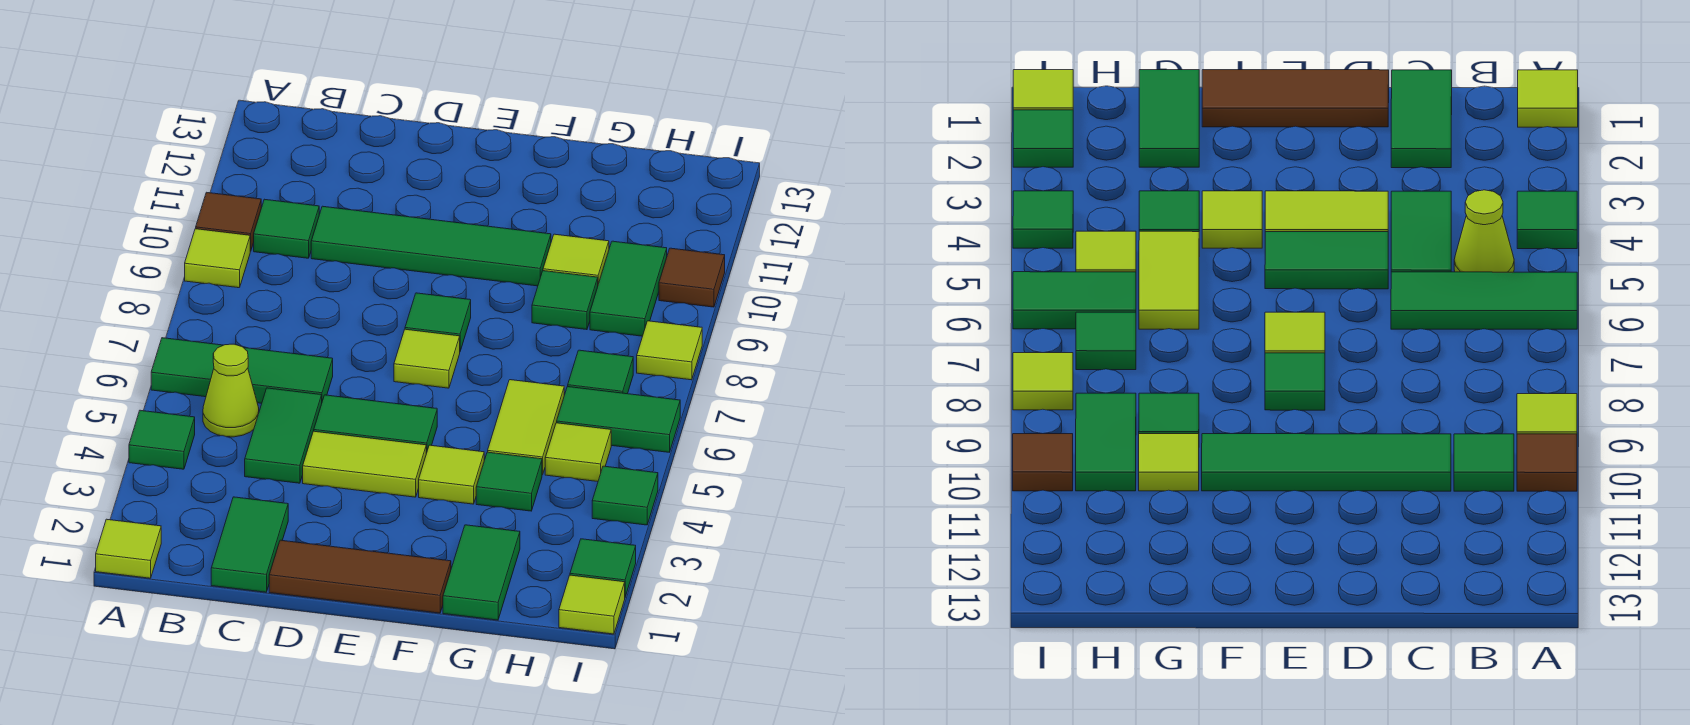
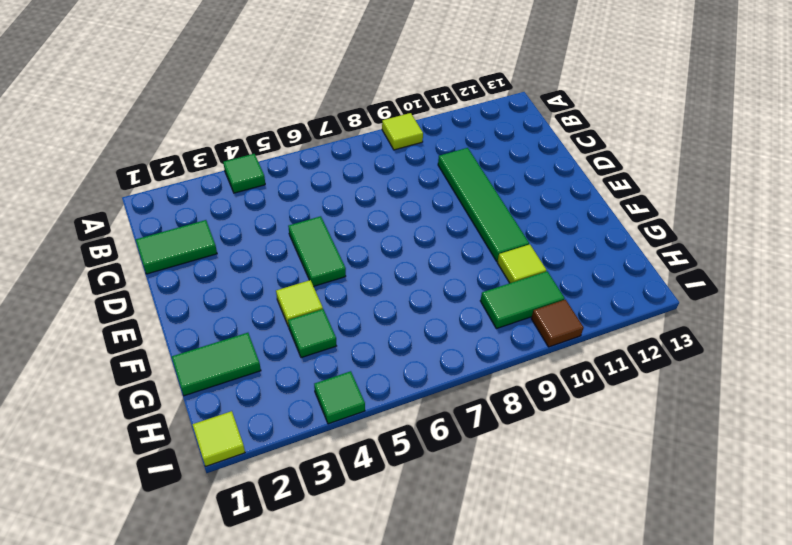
none -> lime 1x1 tile [96,519,161,578]
none -> green 1x3 tile [151,338,333,403]
none -> brown 1x1 tile [196,192,261,251]
none -> lime 1x1 cone [203,344,259,437]

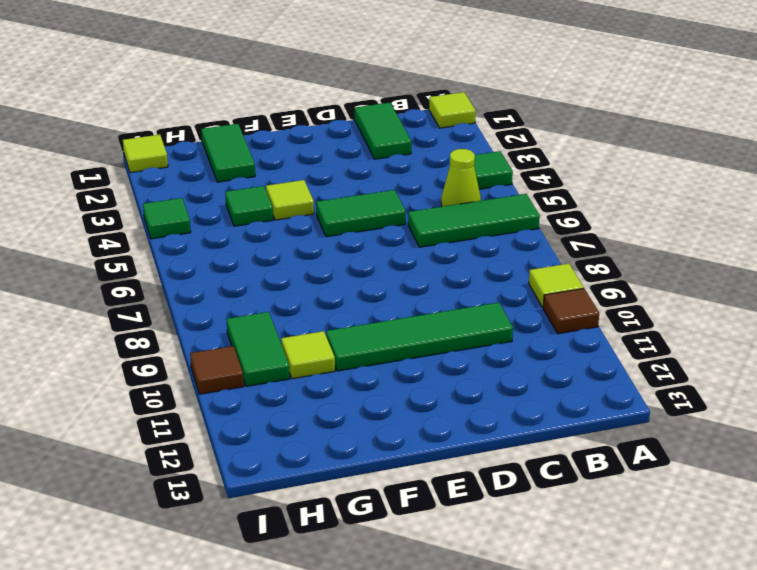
none -> green 1x1 tile [254,199,319,258]
none -> green 1x2 tile [245,388,322,483]
none -> brown 1x3 tile [269,540,451,613]
none -> lime 1x2 tile [303,431,426,497]

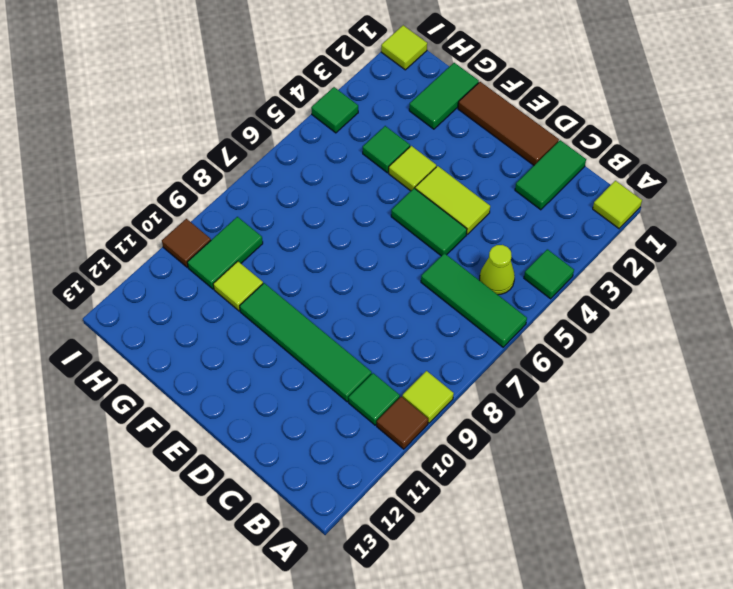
none -> green 1x2 tile [245,388,322,483]
none -> lime 1x1 tile [394,329,460,388]
none -> green 1x1 tile [405,293,471,351]
none -> lime 1x2 tile [488,380,564,475]

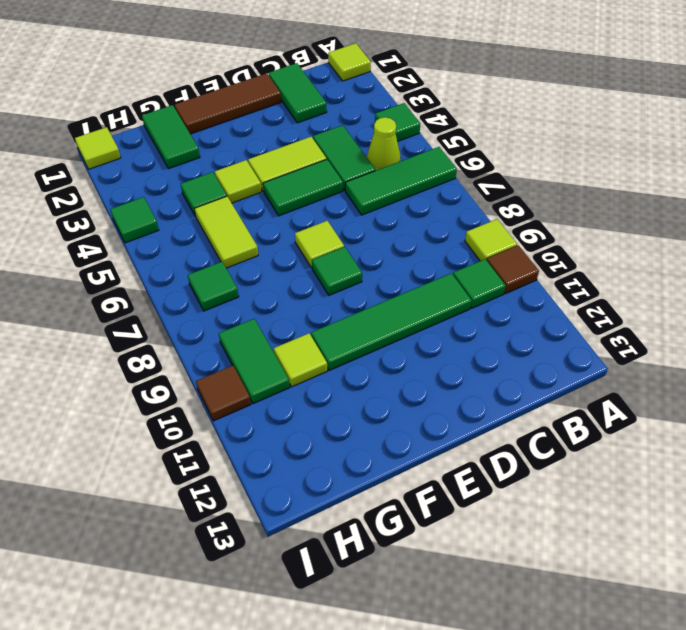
none -> green 1x1 tile [532,271,598,330]
none -> lime 1x1 tile [545,423,611,482]
none -> green 1x2 tile [557,387,680,452]
none -> green 1x1 tile [570,539,636,596]

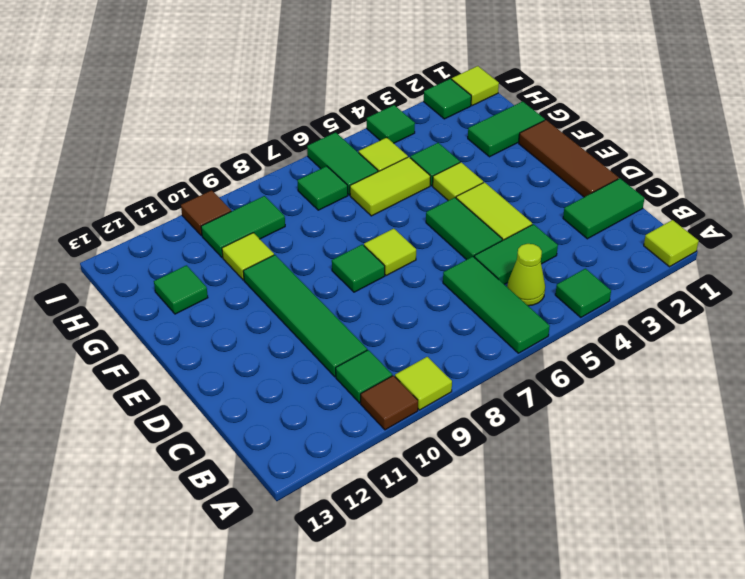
green 1x1 tile [154,265,208,314] -> green 1x1 tile moved to [532,271,598,330]
none -> lime 1x1 tile [637,321,702,380]

